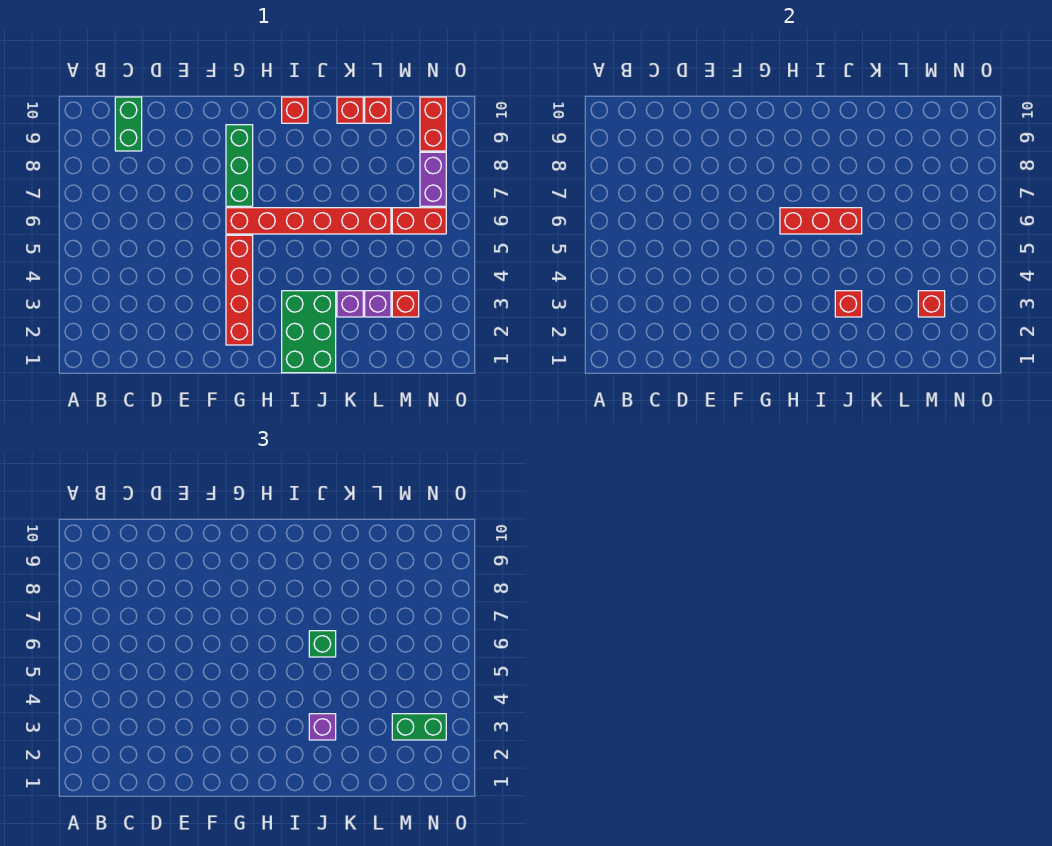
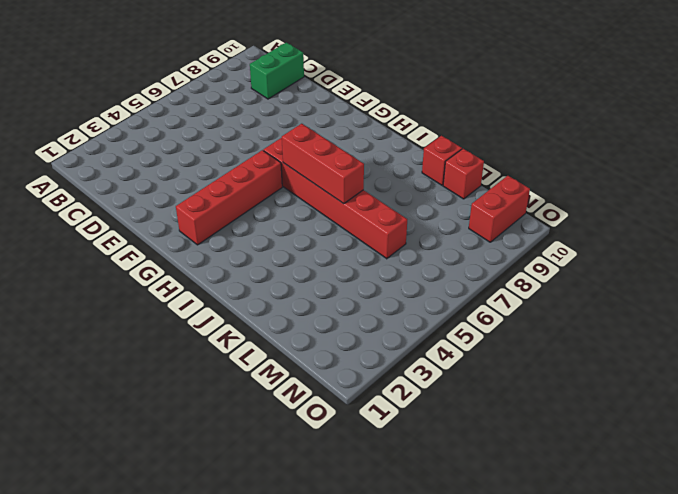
none -> green 1x3 brick [226,125,253,206]
none -> green 2x3 brick [282,291,336,373]
none -> red 1x1 brick [282,97,308,123]

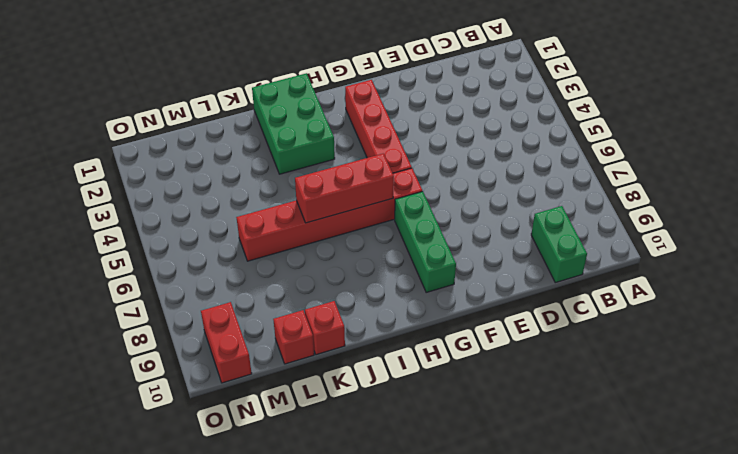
none -> red 1x1 brick [282,97,308,123]
none -> purple 1x1 brick [337,291,363,317]
none -> purple 1x1 brick [365,291,391,317]

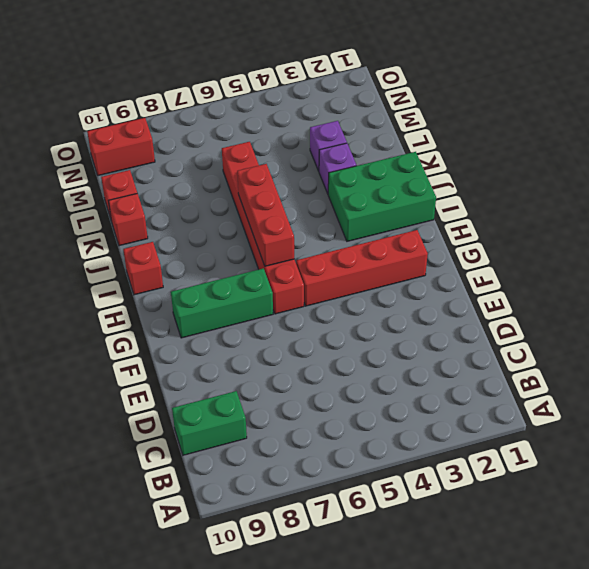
none -> red 1x1 brick [392,291,419,317]
none -> red 1x2 brick [392,208,446,234]
none -> purple 1x2 brick [420,152,446,206]

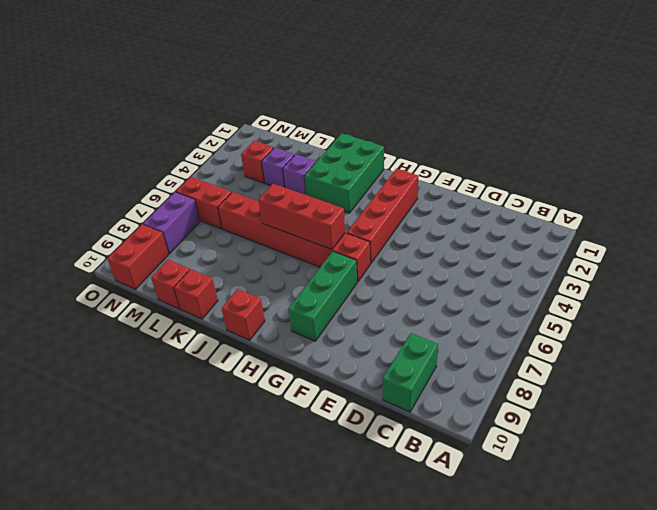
none -> red 1x1 brick [835,291,862,317]
none -> red 1x1 brick [918,291,945,317]
none -> purple 1x1 brick [309,714,336,740]

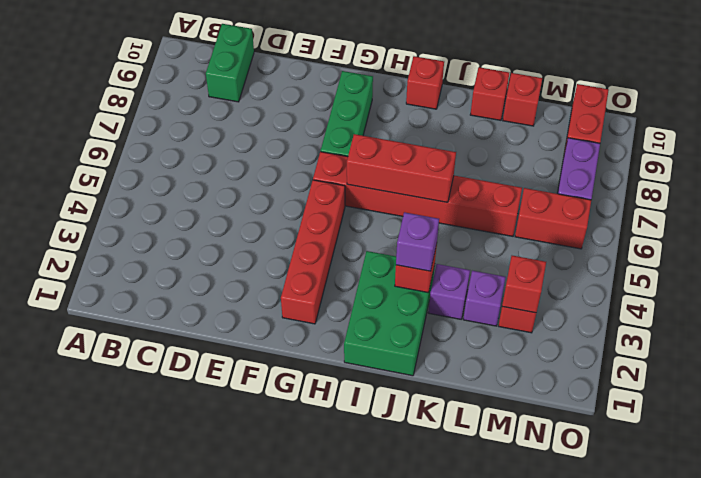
none -> green 1x1 brick [309,631,336,657]
none -> green 1x2 brick [392,714,446,740]

